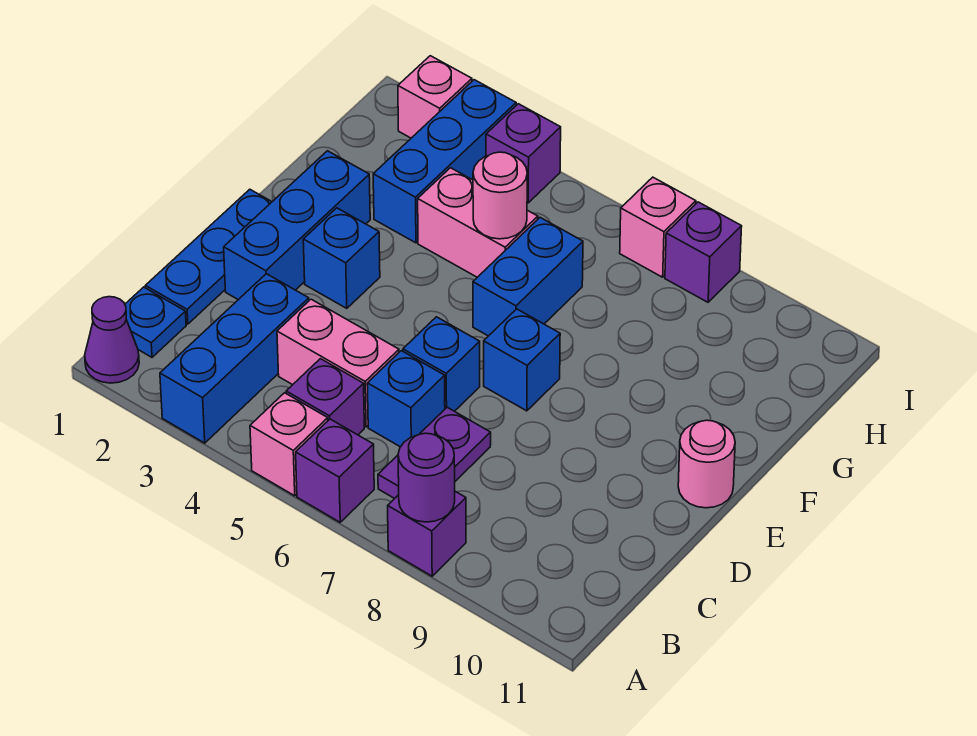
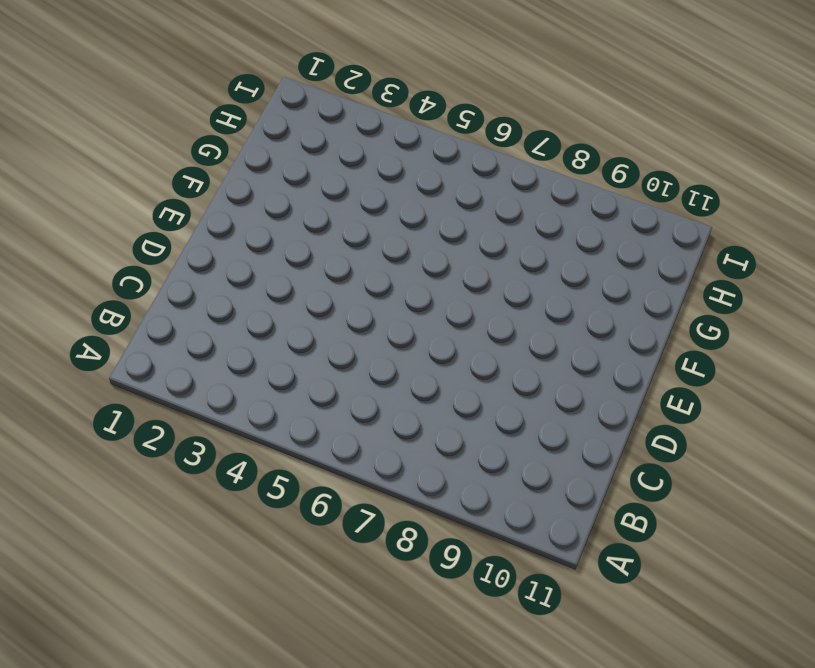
none -> purple 1x1 cone [85,297,139,383]
none -> blue 1x3 brick [160,274,309,443]
none -> pink 1x1 brick [250,393,328,496]

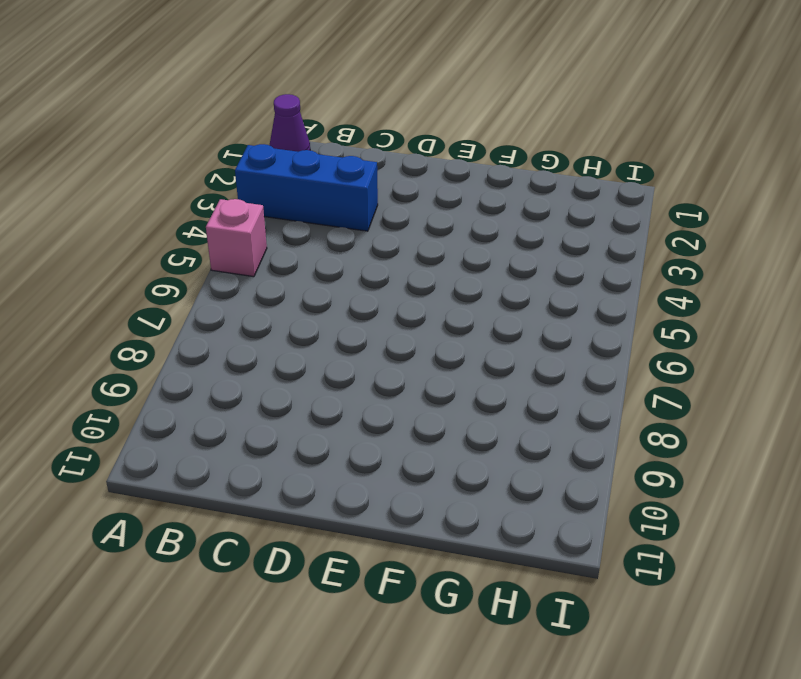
none -> purple 1x1 brick [296,419,374,522]
none -> purple 1x1 brick [388,491,466,576]
none -> blue 1x1 plate [125,287,186,357]

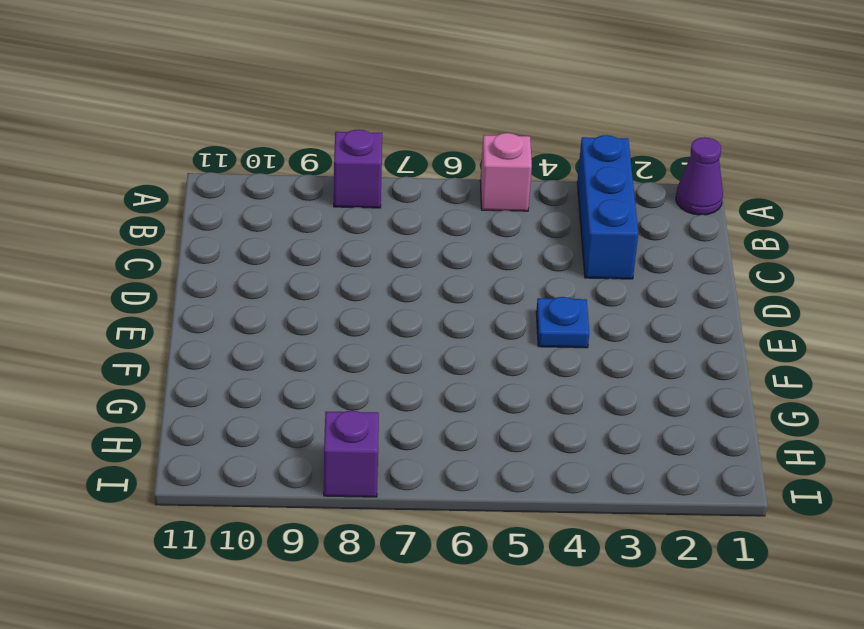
blue 1x1 plate [536,297,589,348] -> blue 1x1 plate moved to [125,287,186,357]
none -> purple 1x1 brick [296,419,374,522]
none -> purple 1x1 brick [286,359,364,435]
none -> purple 1x2 plate [378,407,491,499]

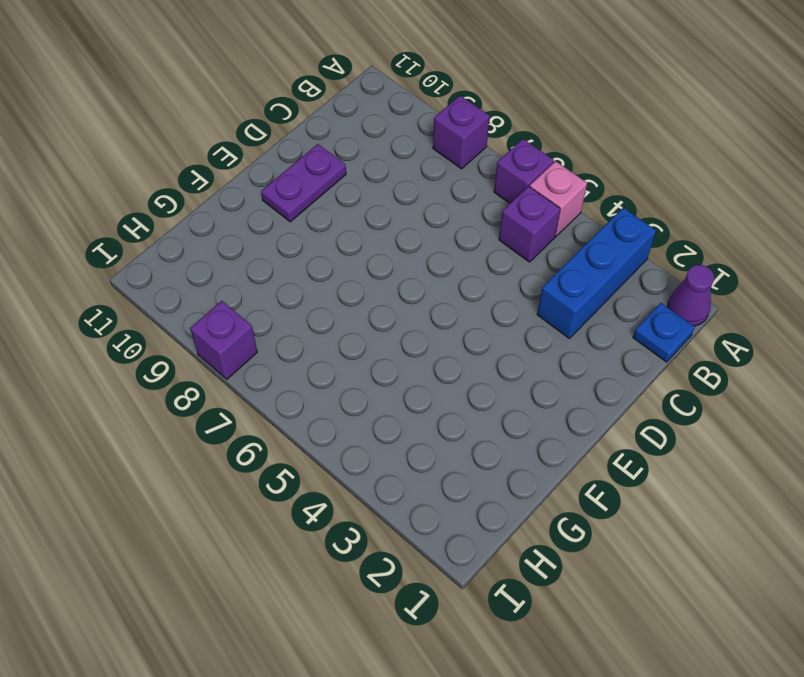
purple 1x2 plate [261,144,346,222] -> purple 1x2 plate moved to [378,407,491,499]
none -> blue 1x3 plate [145,189,272,324]
none -> pink 1x2 brick [277,299,399,427]
none -> blue 1x1 brick [367,351,445,447]

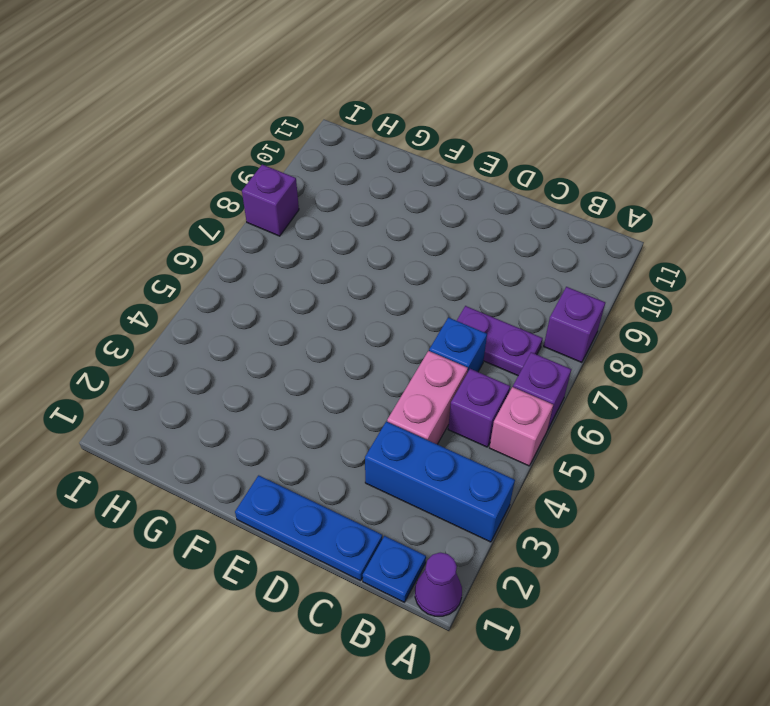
none -> blue 1x3 brick [224,151,370,300]
none -> blue 1x1 brick [403,317,480,411]
none -> blue 1x1 brick [303,208,380,308]

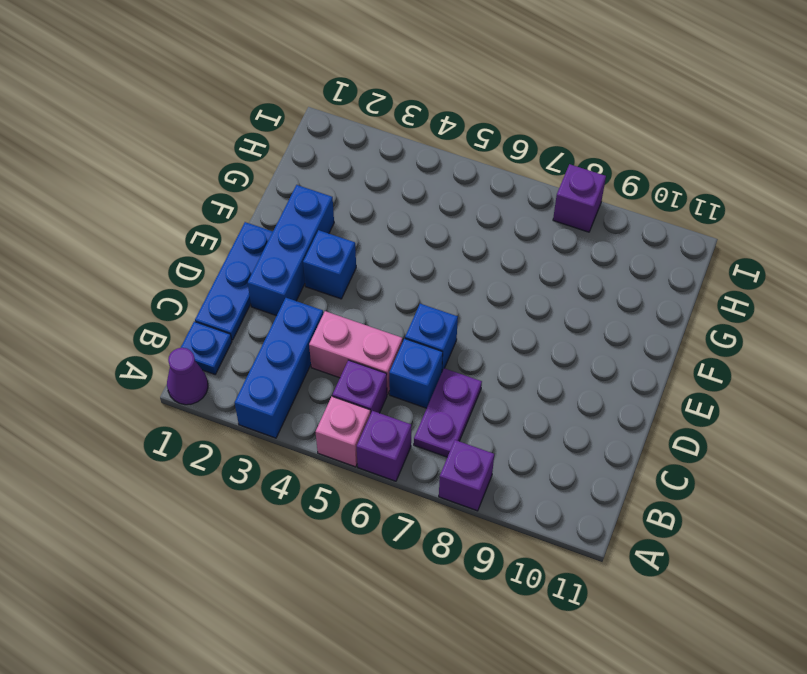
none -> blue 1x1 brick [484,309,560,411]
none -> pink 1x1 round brick [678,420,735,508]
none -> blue 1x2 brick [473,218,583,336]

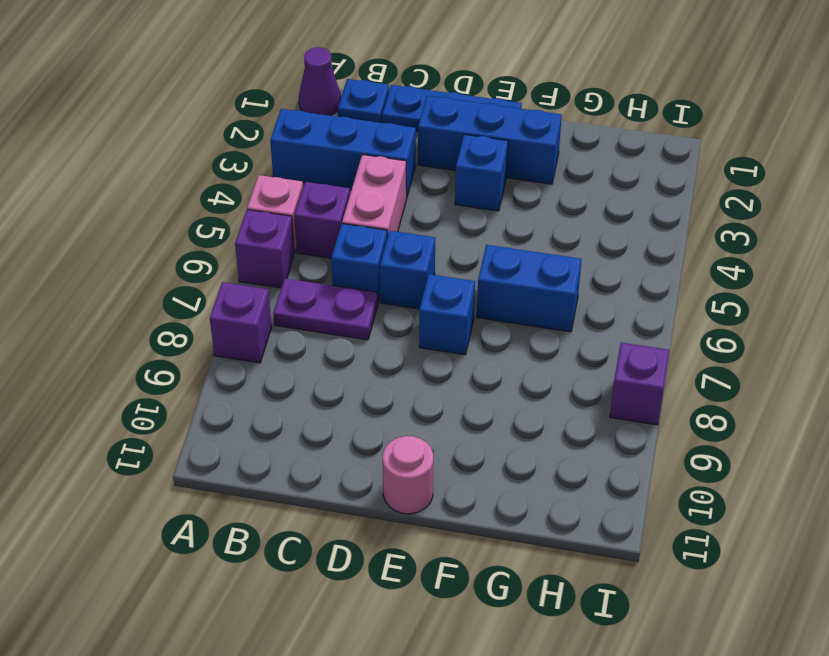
none -> blue 1x3 brick [373,80,516,243]
none -> pink 1x2 brick [418,168,538,277]
none -> pink 1x1 brick [398,56,472,138]

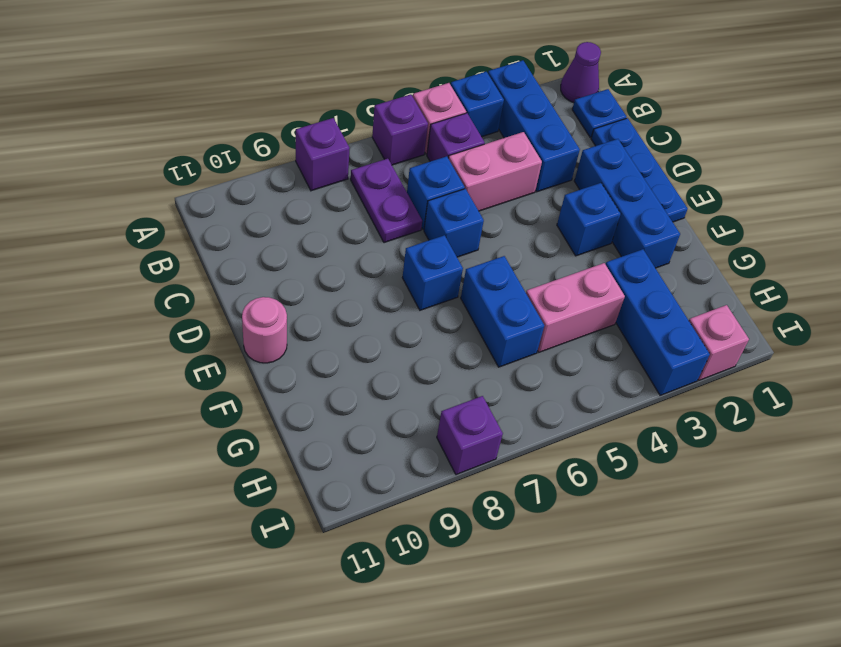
blue 1x1 brick [451,72,504,137] -> none
none -> purple 1x1 brick [486,104,561,203]
none -> pink 1x1 brick [620,177,696,277]
none -> purple 1x1 round brick [398,433,455,522]

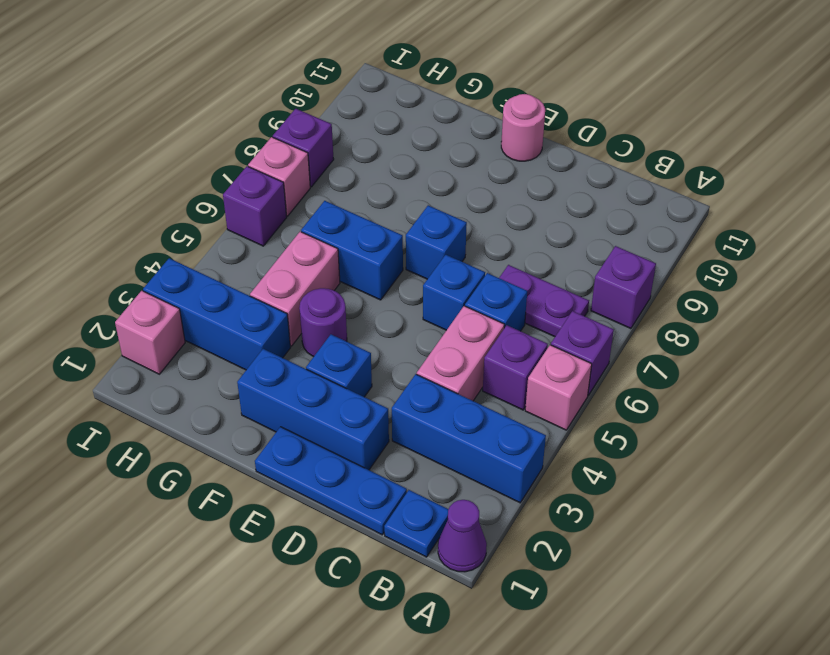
purple 1x1 round brick [299,288,347,357] -> purple 1x1 round brick moved to [398,433,455,522]
purple 1x1 brick [223,166,287,246] -> purple 1x1 brick moved to [486,104,561,203]
none -> pink 1x1 round brick [473,152,527,239]

